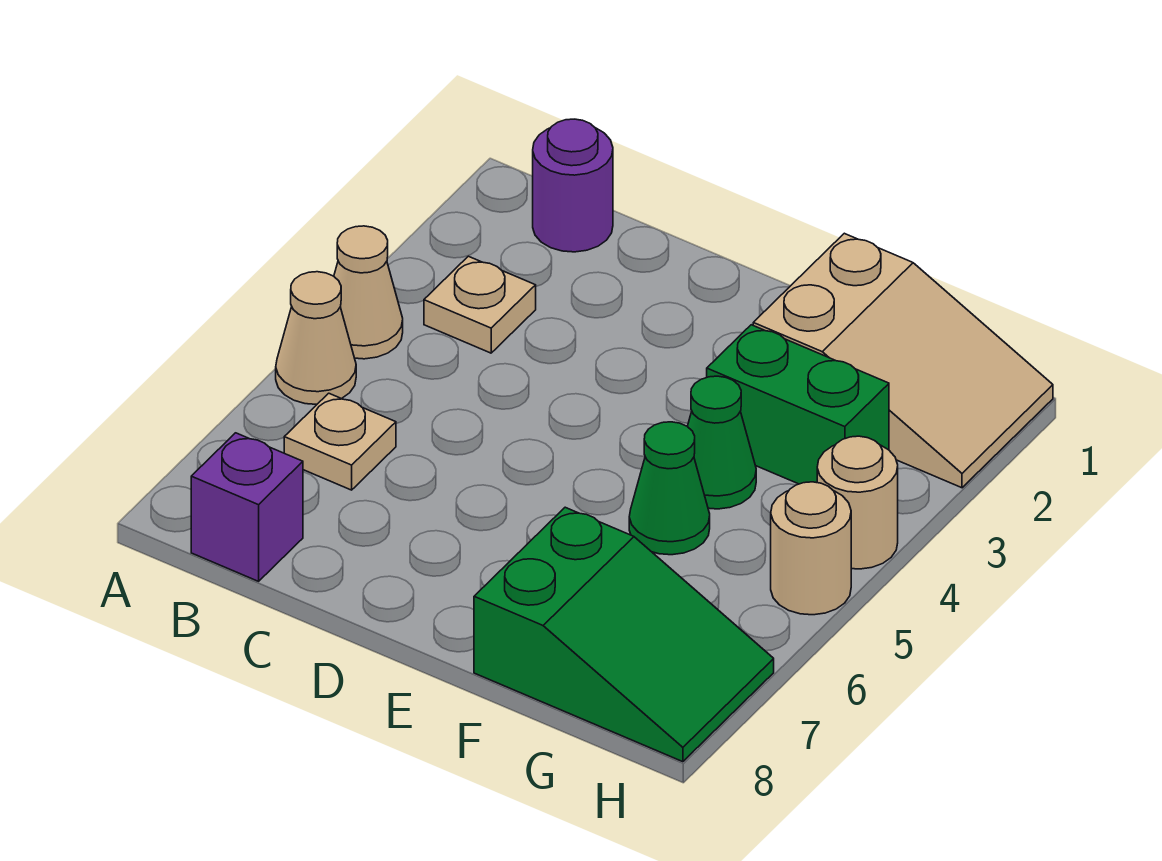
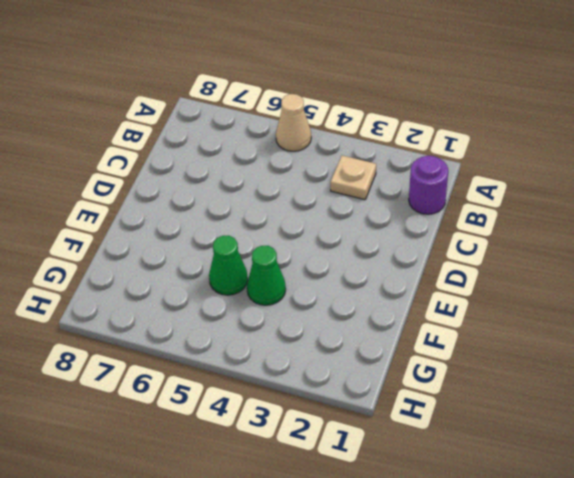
none -> tan 1x1 cone [334,226,403,359]
none -> tan 1x1 plate [284,393,396,490]
none -> purple 1x1 brick [191,433,303,581]

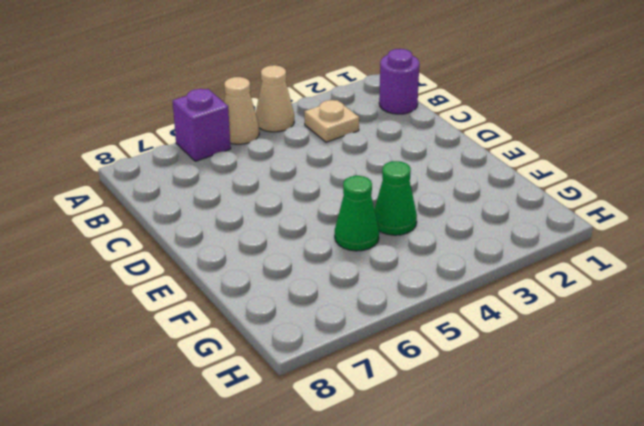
purple 1x1 brick [173,89,231,161] -> purple 1x1 brick moved to [191,433,303,581]
none -> tan 1x1 plate [284,393,396,490]
none -> tan 2x3 slope [753,233,1053,488]
none -> green 1x2 brick [707,325,889,484]

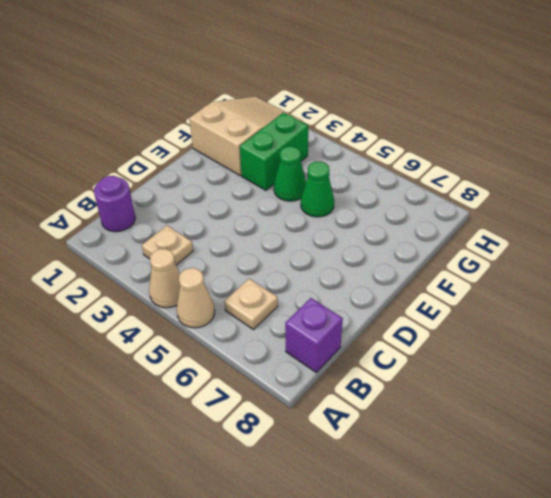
none -> green 2x3 slope [474,507,774,762]
none -> tan 1x1 round brick [817,436,898,569]
none -> tan 1x1 round brick [771,482,851,615]

